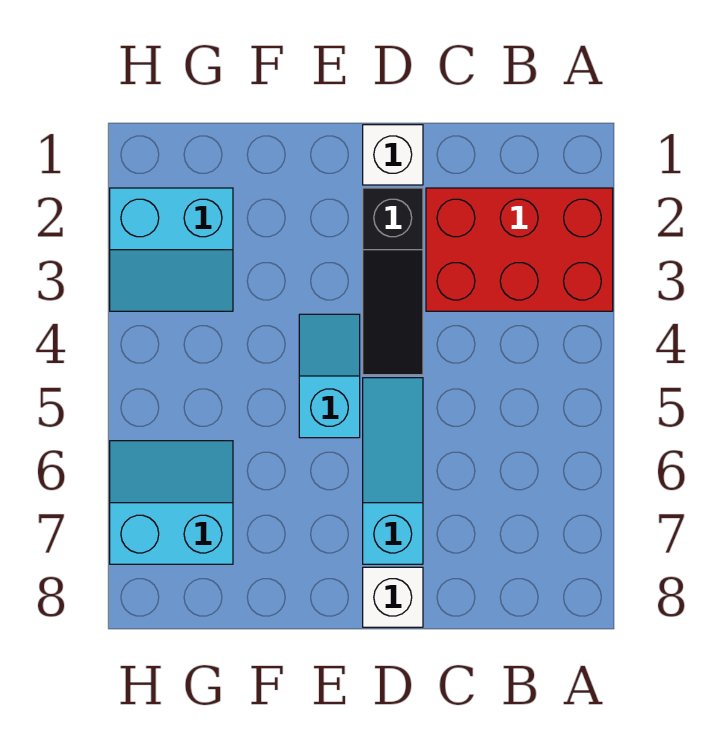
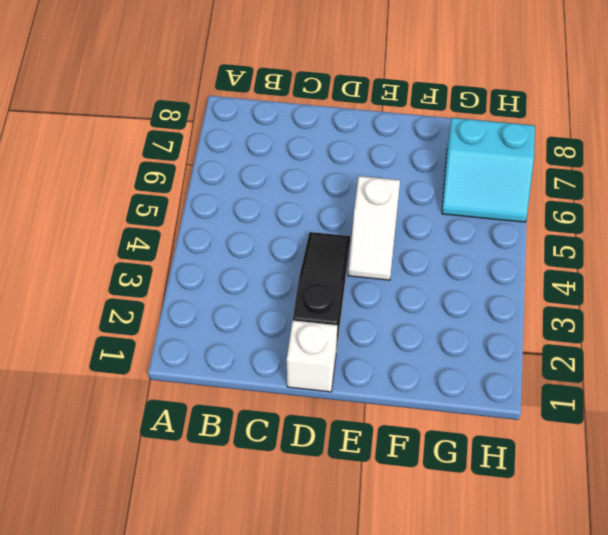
white 1x2 slope [348,176,400,280] -> cyan 1x2 slope [299,314,360,438]
none -> red 2x3 brick [426,188,613,311]
none -> cyan 1x3 slope [363,378,423,564]

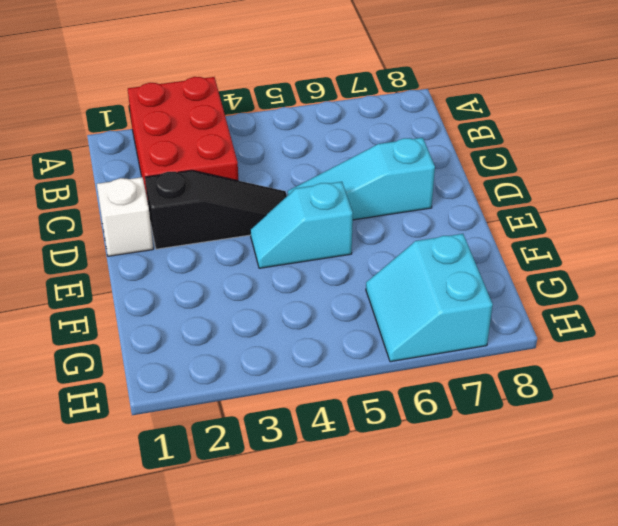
none -> white 1x1 brick [363,567,423,627]
none -> cyan 2x2 slope [110,188,233,311]

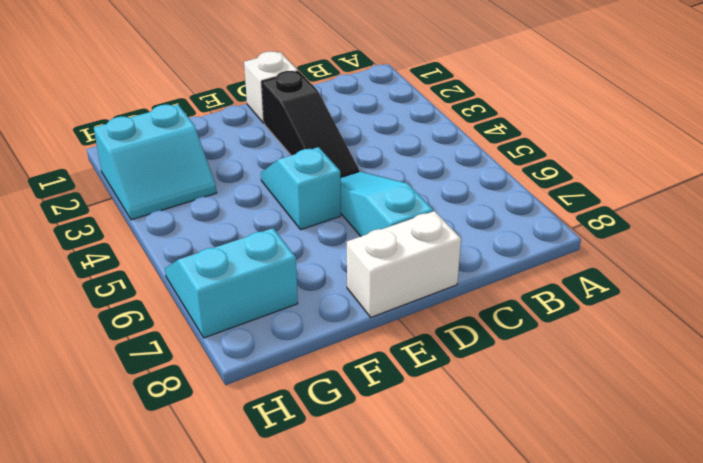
white 1x2 brick [347,211,461,317] -> white 1x1 brick [363,567,423,627]
none -> red 2x3 brick [426,188,613,311]

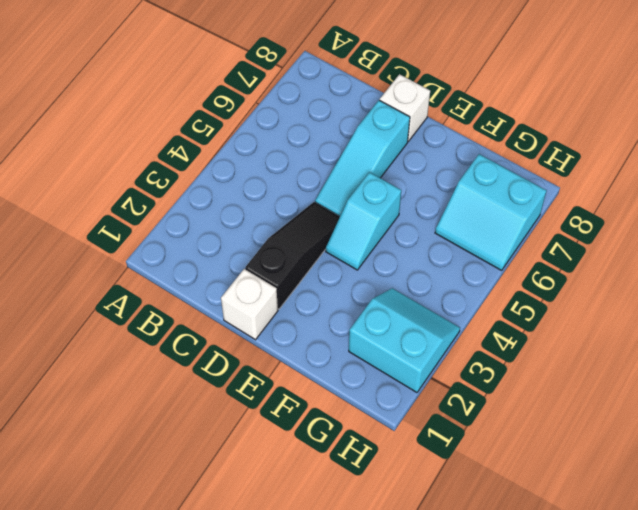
none -> red 2x3 brick [426,188,613,311]

